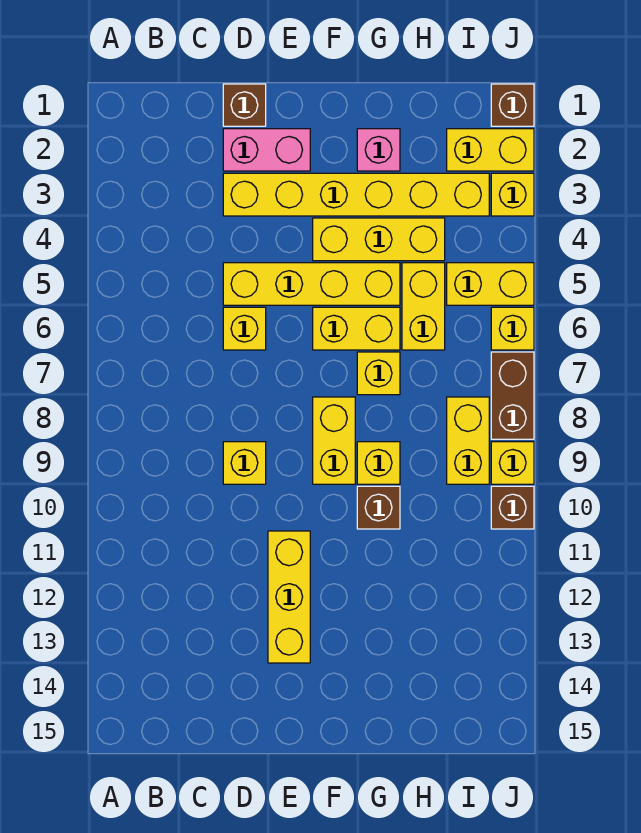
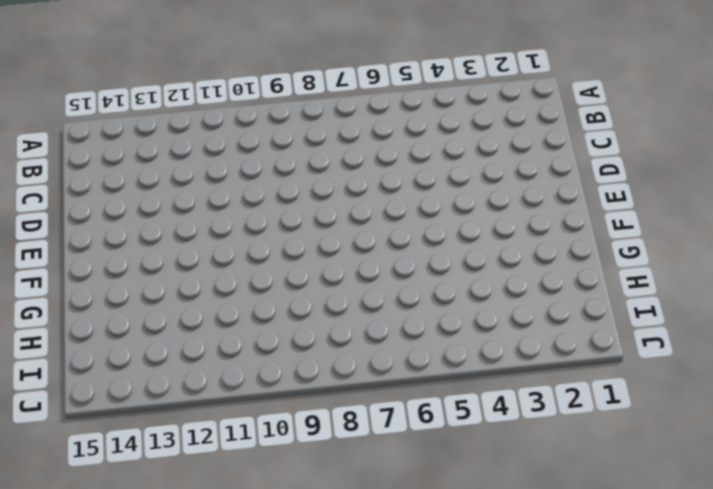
none -> brown 1x1 brick [223,84,266,126]
none -> pink 1x2 brick [223,129,310,171]
none -> yellow 1x6 brick [223,173,489,216]

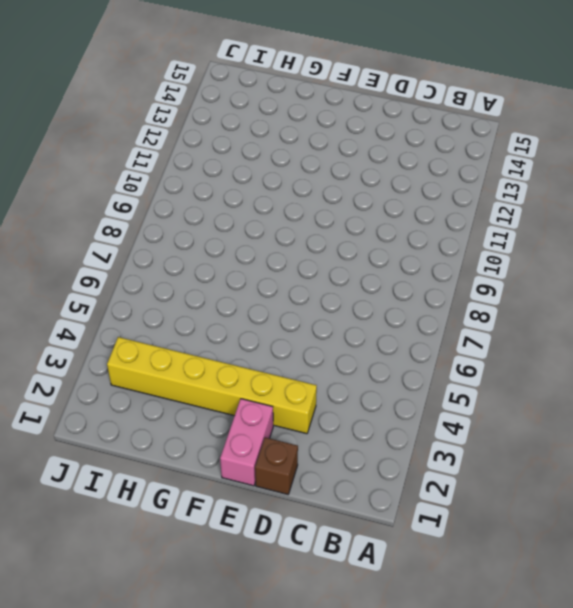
pink 1x2 brick [220,399,273,486] -> pink 1x2 brick turned to [223,129,310,171]
none -> yellow 1x4 brick [223,263,400,305]
none -> yellow 1x1 brick [223,307,266,350]
none -> yellow 1x1 brick [223,442,266,484]

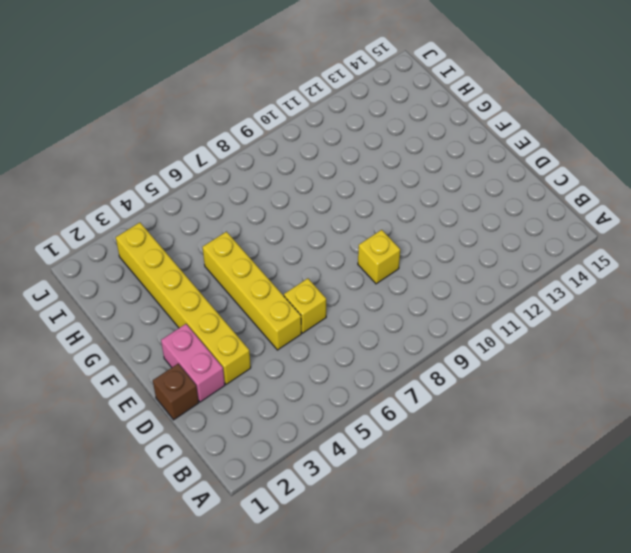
none -> yellow 1x3 brick [268,531,310,663]
none -> yellow 1x3 brick [313,218,445,261]
none -> yellow 1x2 brick [313,307,400,350]

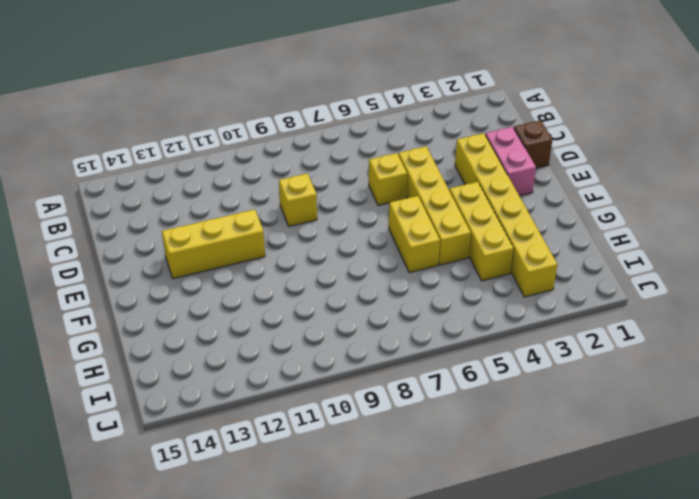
none -> yellow 1x2 brick [313,397,355,484]
none -> pink 1x1 brick [357,129,400,171]
none -> yellow 1x1 brick [357,352,400,395]

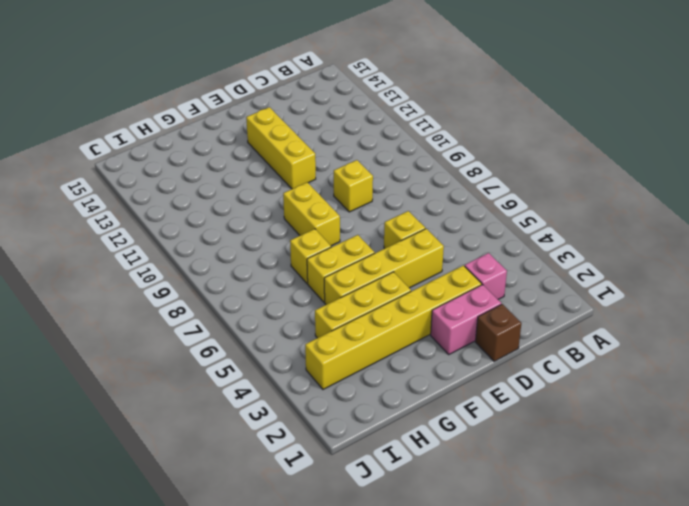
pink 1x1 brick [465,253,507,299] -> pink 1x1 brick moved to [357,129,400,171]
none -> yellow 1x1 brick [357,442,400,484]
none -> brown 1x1 brick [357,486,400,529]
none -> yellow 1x2 brick [402,263,445,350]

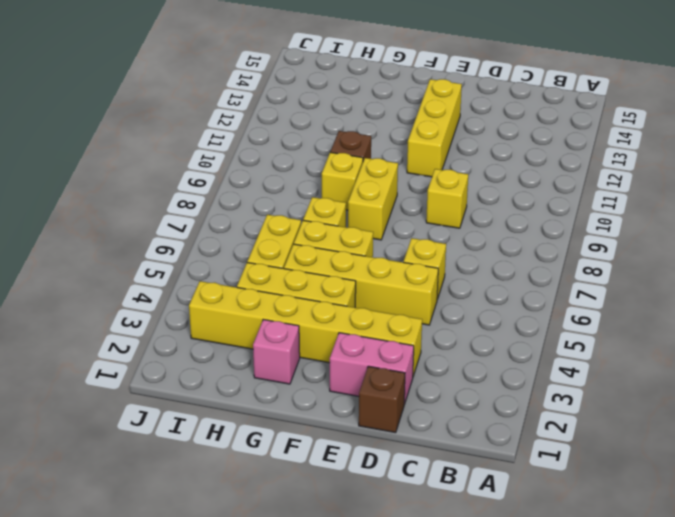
none -> yellow 1x2 brick [447,129,534,171]
none -> yellow 1x2 brick [447,263,534,305]
none -> yellow 1x2 brick [447,397,489,484]

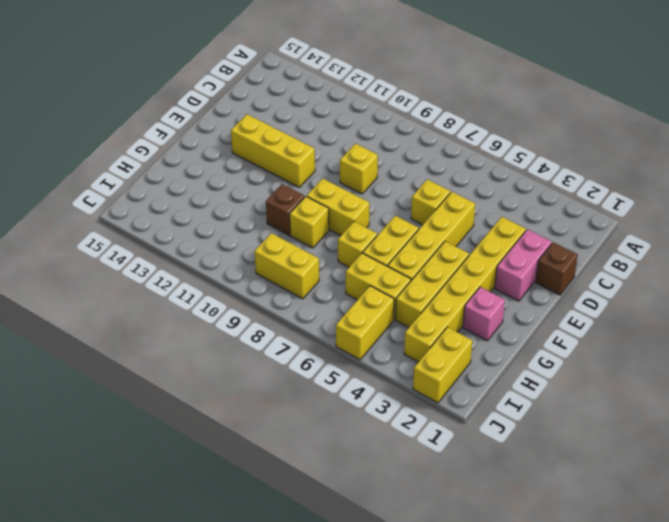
none -> brown 1x1 brick [491,84,534,126]
none -> yellow 1x1 brick [491,173,534,216]
none -> yellow 1x1 brick [491,307,534,350]

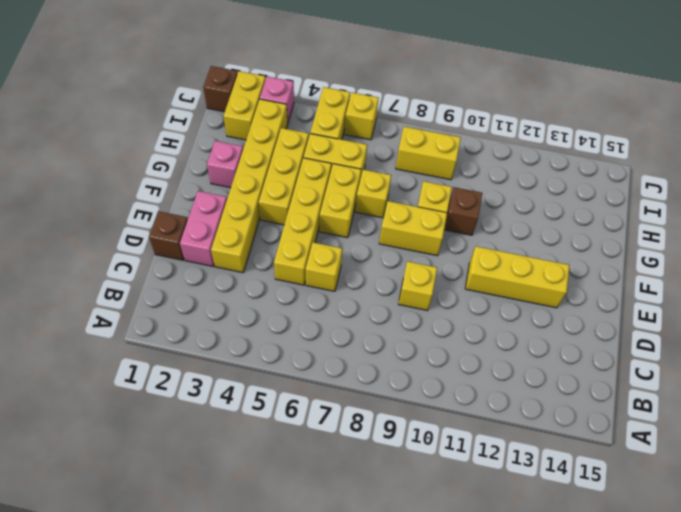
pink 1x1 brick [260,77,294,124] -> yellow 1x1 brick [491,173,534,216]
none -> brown 1x2 brick [491,352,534,439]
none -> yellow 1x1 brick [491,442,534,484]
none -> brown 1x1 brick [491,486,534,529]

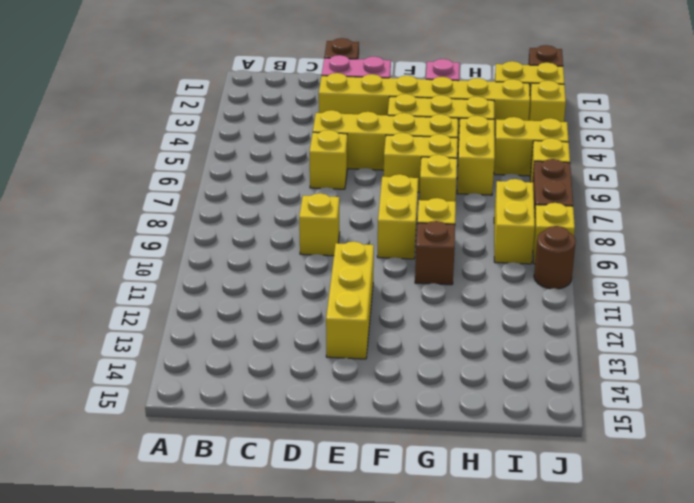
brown 1x1 round brick [534,226,576,289] -> brown 1x1 brick [491,486,534,529]

